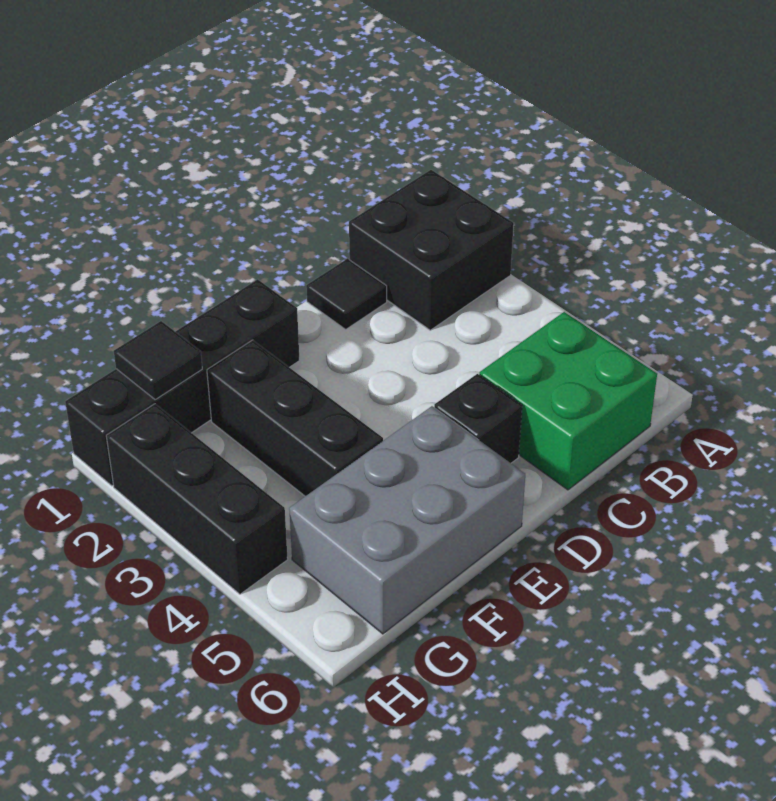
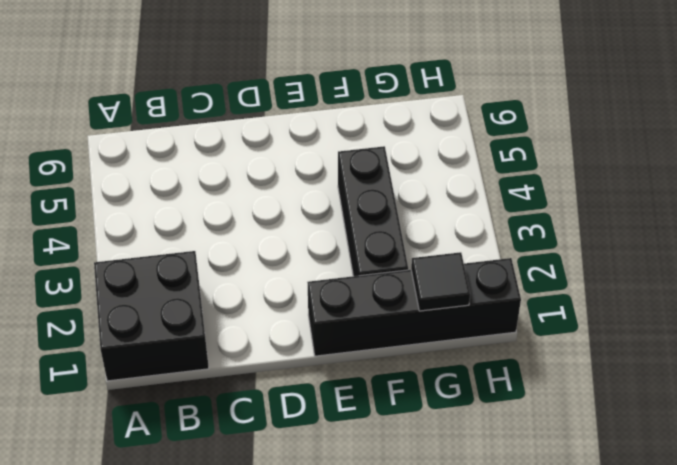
none -> green 2x2 brick [479,312,657,490]
none -> black 1x1 tile [306,259,387,329]

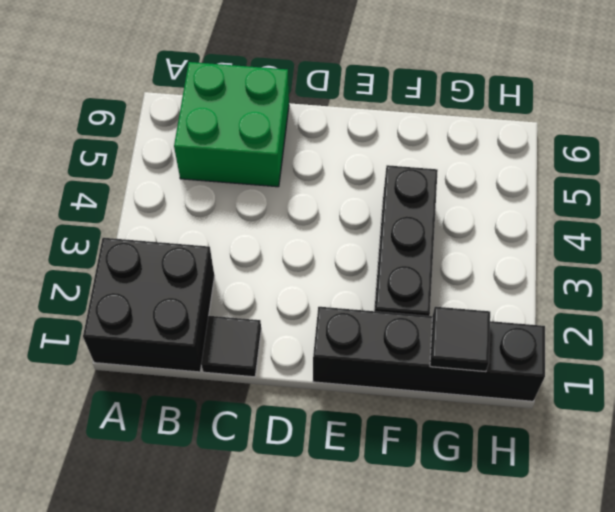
none -> black 1x1 brick [434,374,522,463]
none -> grey 2x3 brick [289,406,525,634]

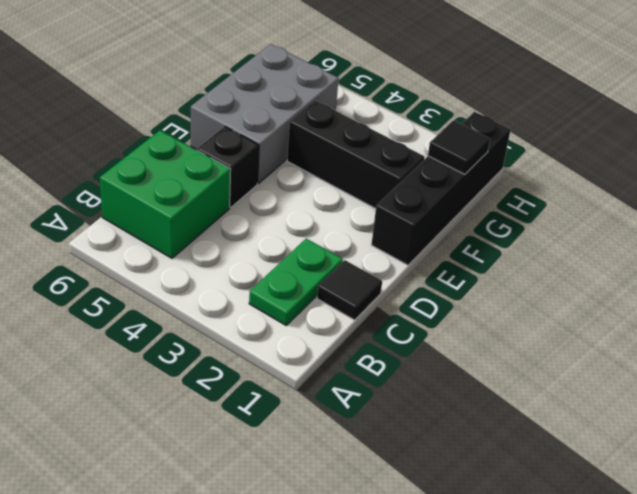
green 1x2 plate [249,239,343,325] -> black 2x2 brick [349,170,514,330]
none -> black 1x3 brick [106,404,288,594]

